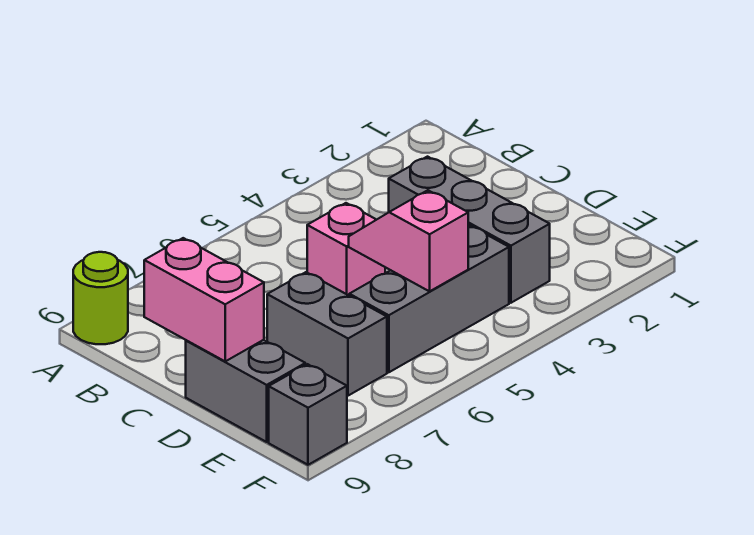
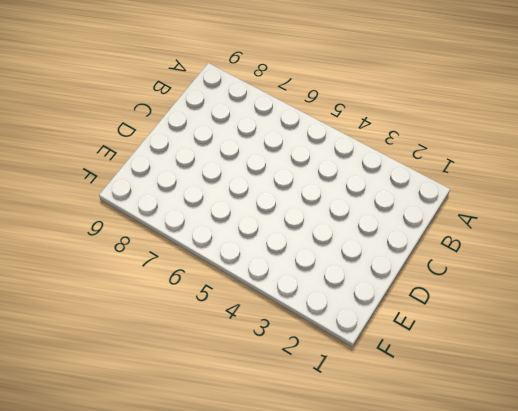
none -> lime 1x1 round brick [73,252,128,344]
none -> grey 1x3 brick [389,157,550,303]

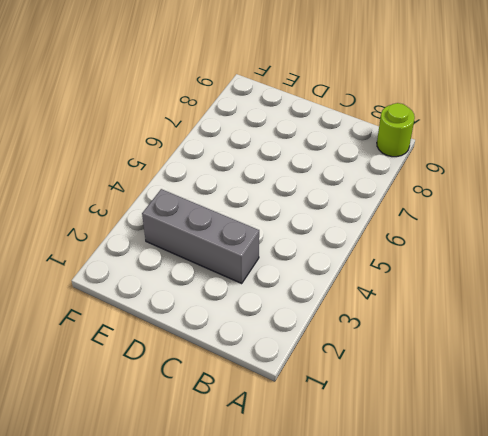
none -> pink 1x1 brick [307,203,385,295]
none -> grey 1x2 brick [267,272,387,396]

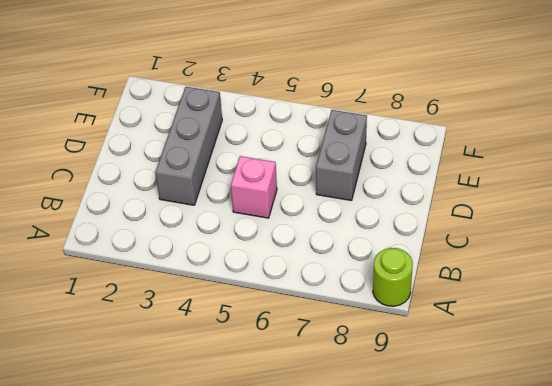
none -> grey 1x2 brick [186,340,305,442]
none -> grey 1x3 brick [349,225,509,372]

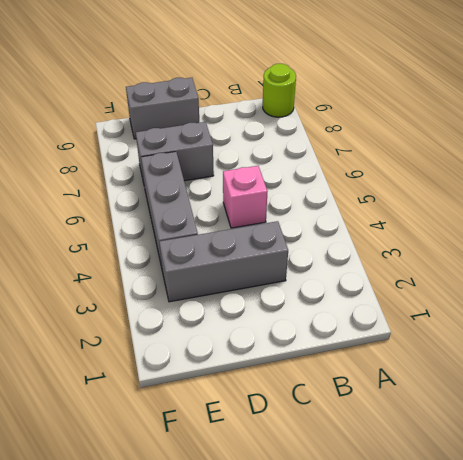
none -> grey 1x1 brick [269,364,347,465]
none -> pink 1x2 brick [144,238,264,361]

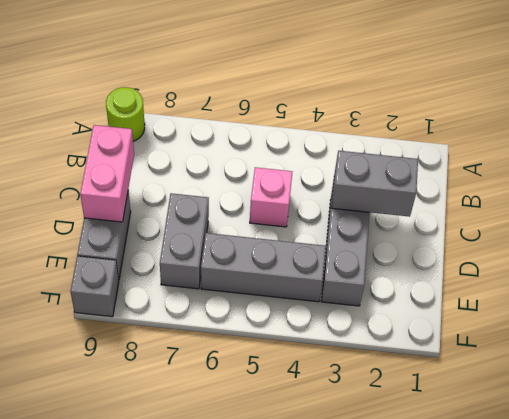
grey 1x2 brick [331,151,418,217] -> none
none -> pink 1x2 slope [349,190,468,291]

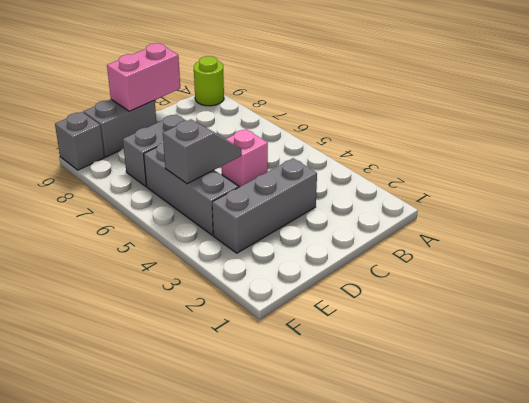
grey 1x2 slope [163,119,241,184] -> pink 1x2 slope [349,190,468,291]

